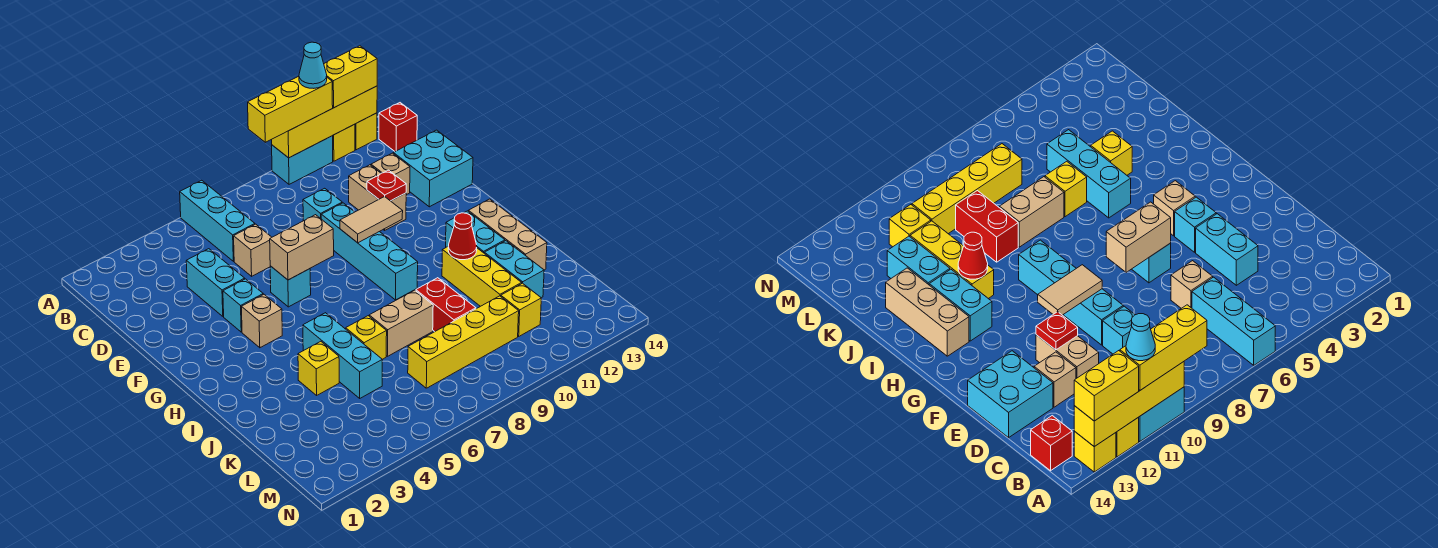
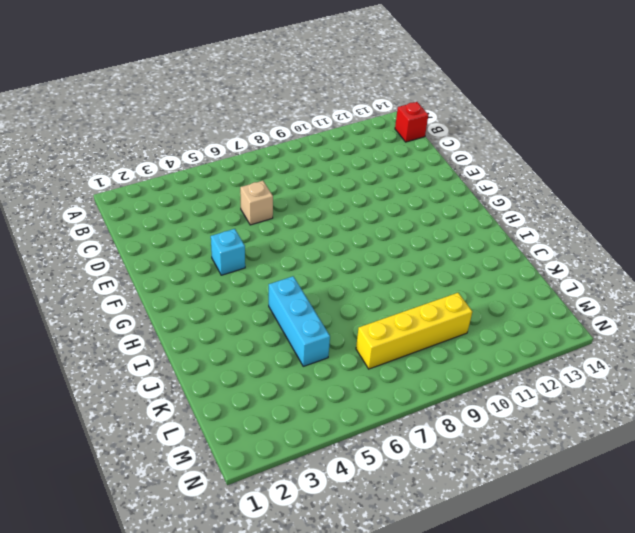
none -> cyan 1x3 brick [180,180,255,261]
none -> cyan 1x2 brick [272,136,333,184]
none -> yellow 1x1 brick [333,124,355,161]
none -> yellow 1x1 brick [355,113,377,150]

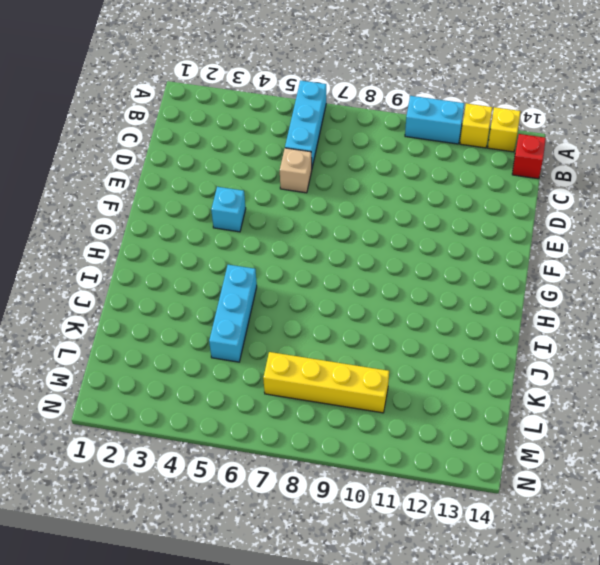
none -> cyan 1x2 brick [186,249,245,316]
none -> cyan 1x1 brick [303,188,342,221]
none -> tan 1x2 brick [349,165,406,230]
none -> tan 1x1 brick [371,153,410,195]

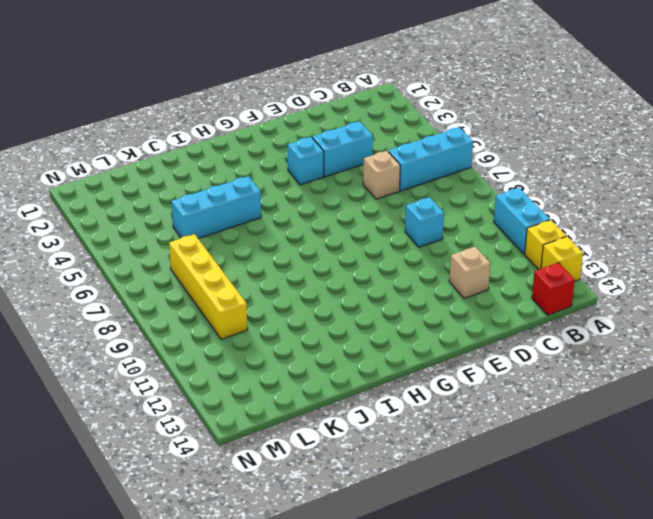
none -> tan 1x2 brick [349,165,406,230]
none -> cyan 2x2 brick [393,130,473,207]
none -> cyan 1x4 brick [321,203,418,300]
none -> cyan 1x1 brick [270,266,311,307]

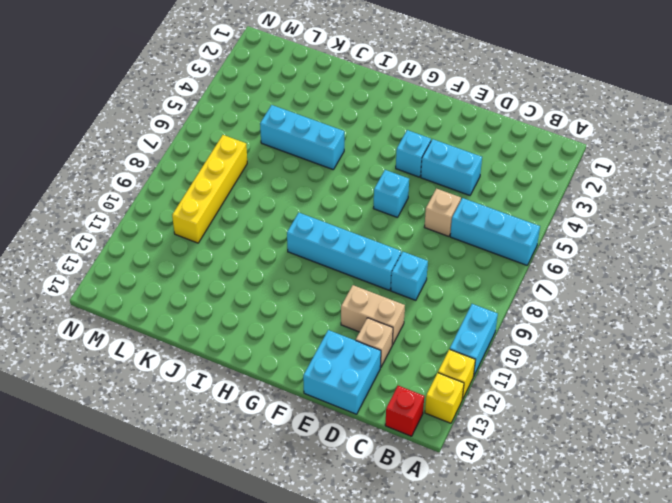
none -> tan 1x1 brick [241,294,282,348]
none -> cyan 1x2 brick [446,211,505,253]
none -> tan 1x3 brick [468,199,547,270]
none -> yellow 1x3 brick [442,247,522,306]

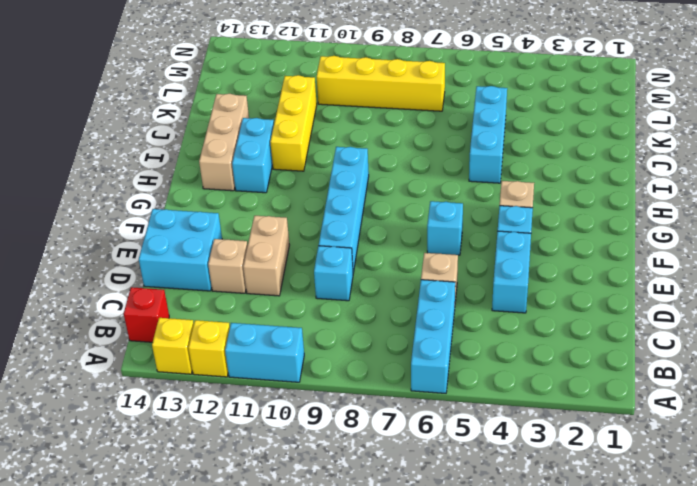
none -> yellow 1x1 brick [298,341,339,395]
none -> yellow 1x1 brick [346,316,387,359]
none -> tan 1x2 brick [369,290,433,356]
none -> red 1x2 brick [416,278,476,332]

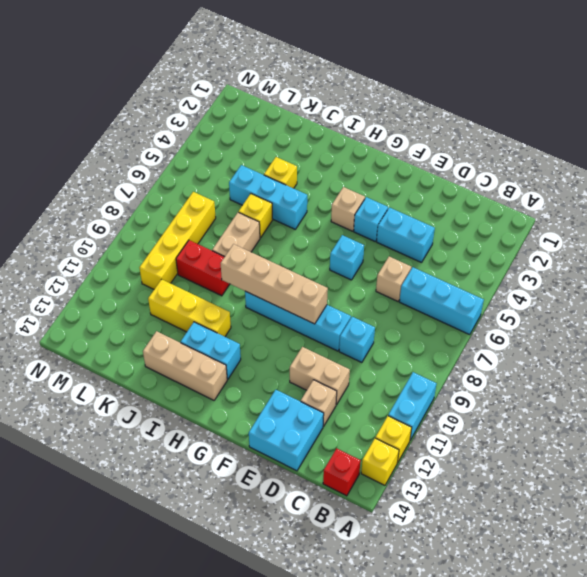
tan 1x4 brick [220,244,328,324] -> tan 1x2 tile [340,197,403,243]
none -> cyan 1x2 brick [484,241,544,298]
none -> yellow 1x1 brick [501,283,541,336]
none -> yellow 1x4 brick [272,86,377,158]
none -> red 1x1 plate [367,170,406,201]

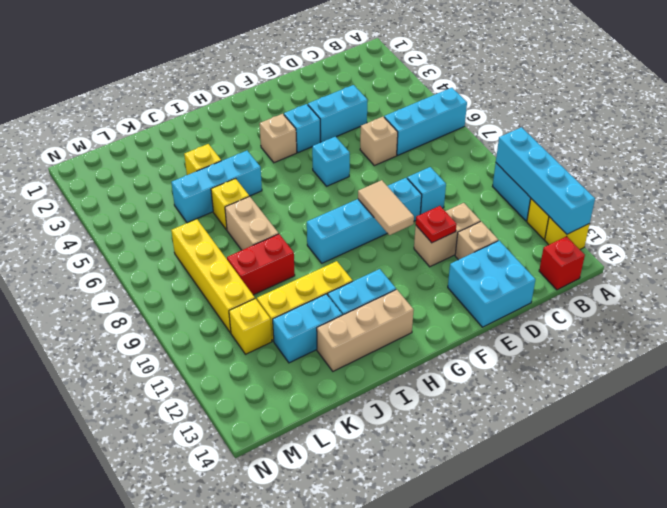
cyan 1x4 brick [496,127,595,234] -> yellow 1x4 brick [272,86,377,158]
none -> tan 1x2 brick [270,215,334,280]
none -> red 1x1 cone [448,213,477,260]
none -> yellow 1x3 brick [248,76,333,142]
none -> yellow 1x2 brick [324,46,377,108]

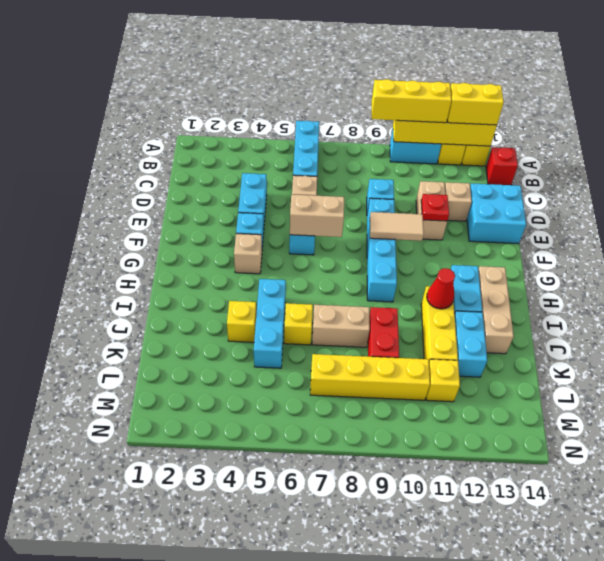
none -> cyan 1x1 cone [299,42,327,88]

